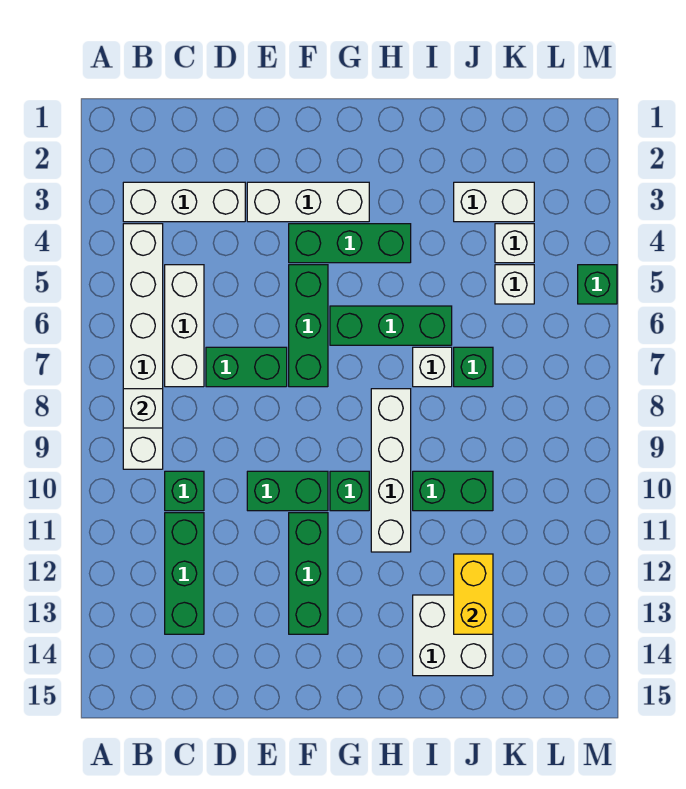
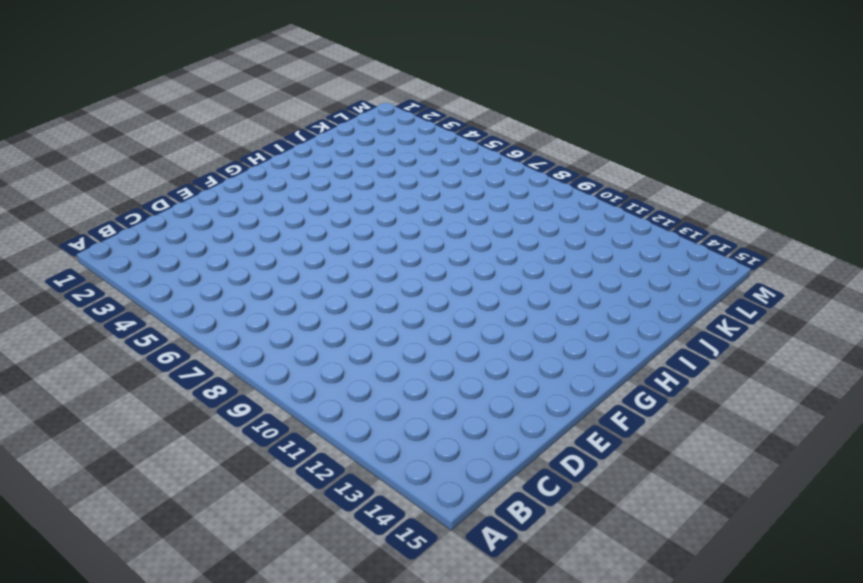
none -> white 1x3 brick [123,182,245,222]
none -> white 1x6 brick [123,224,163,469]
none -> white 1x3 brick [165,265,204,387]

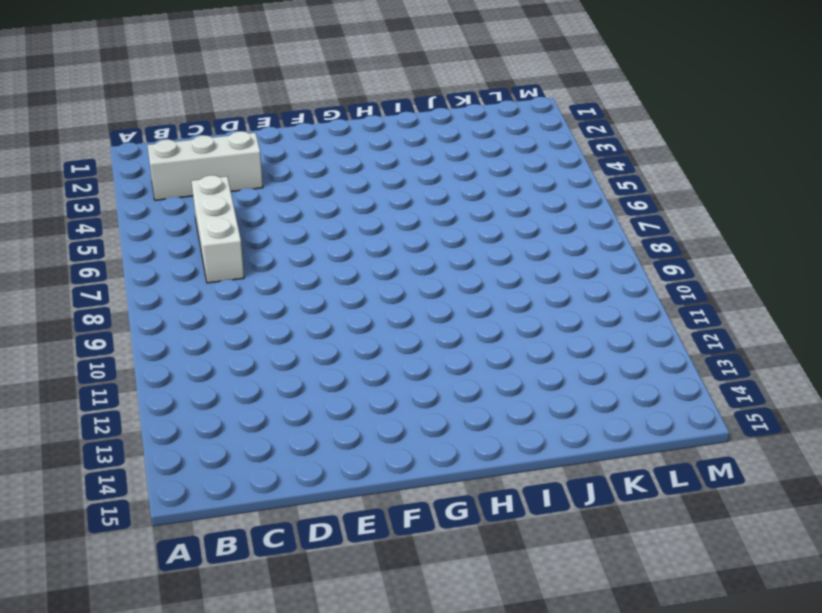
none -> white 1x6 brick [123,224,163,469]
none -> green 1x1 brick [165,471,204,511]
none -> green 1x3 brick [165,513,204,634]

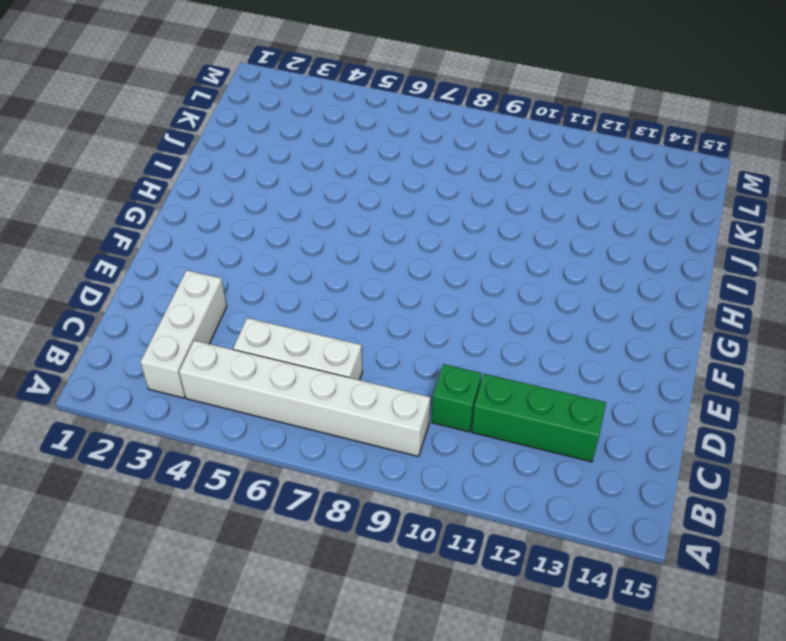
none -> green 1x2 brick [206,347,287,387]
none -> white 1x3 brick [247,182,369,222]
none -> green 1x2 brick [247,471,328,511]

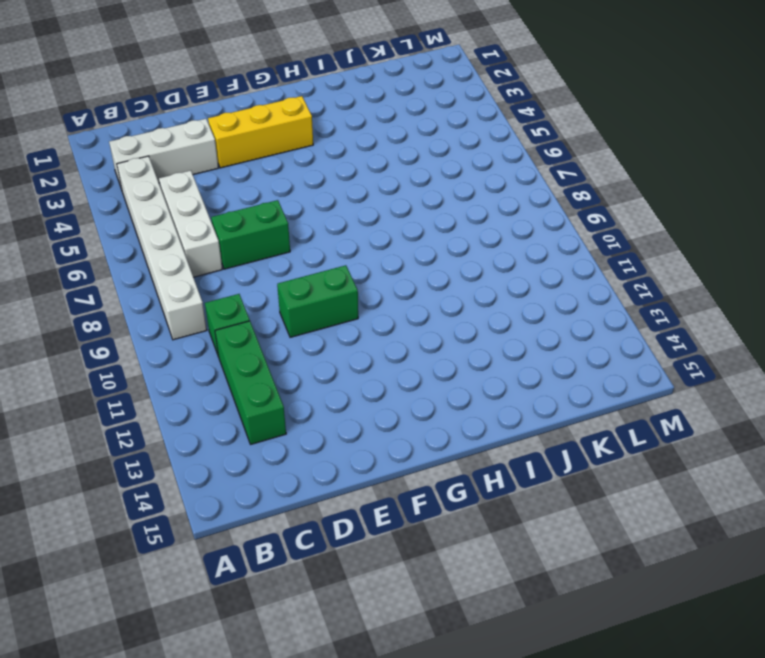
yellow 1x3 brick [208,96,313,168] -> white 1x3 brick [247,182,369,222]
none -> green 1x3 brick [289,224,411,263]
none -> green 1x3 brick [289,265,328,387]
none -> green 1x3 brick [289,513,328,634]

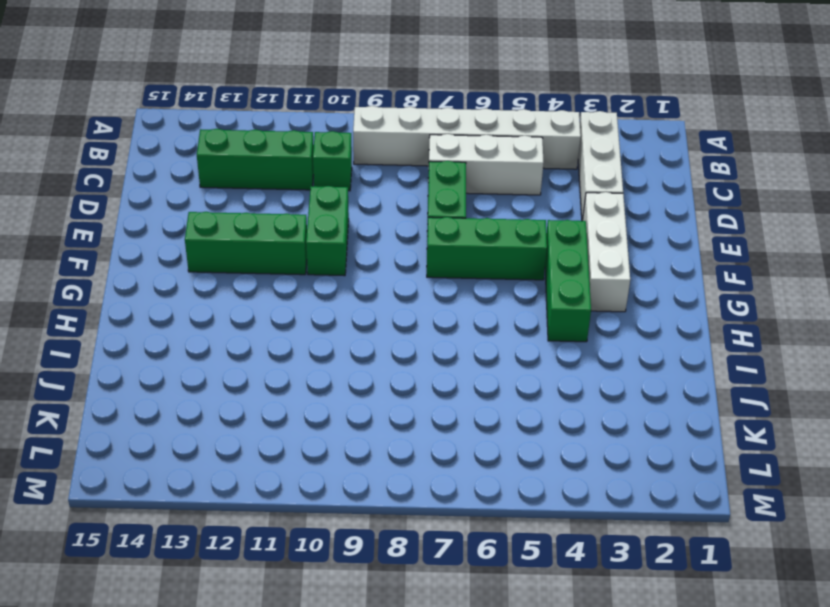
none -> green 1x3 brick [330,306,452,345]
none -> green 1x1 brick [330,471,369,511]
none -> white 1x4 brick [371,389,411,552]

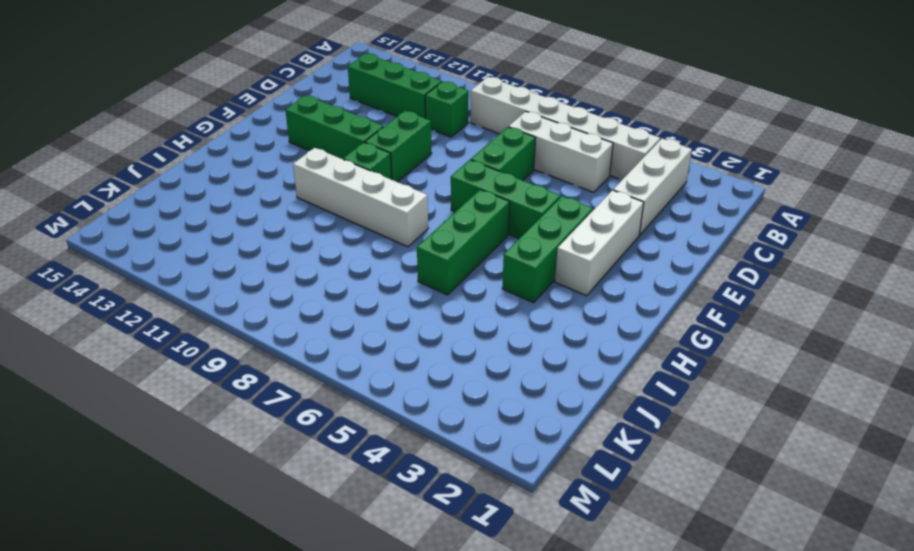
none -> white 1x1 brick [413,347,452,387]
none -> green 1x2 brick [413,471,493,511]
none -> white 2x2 brick [413,595,493,676]

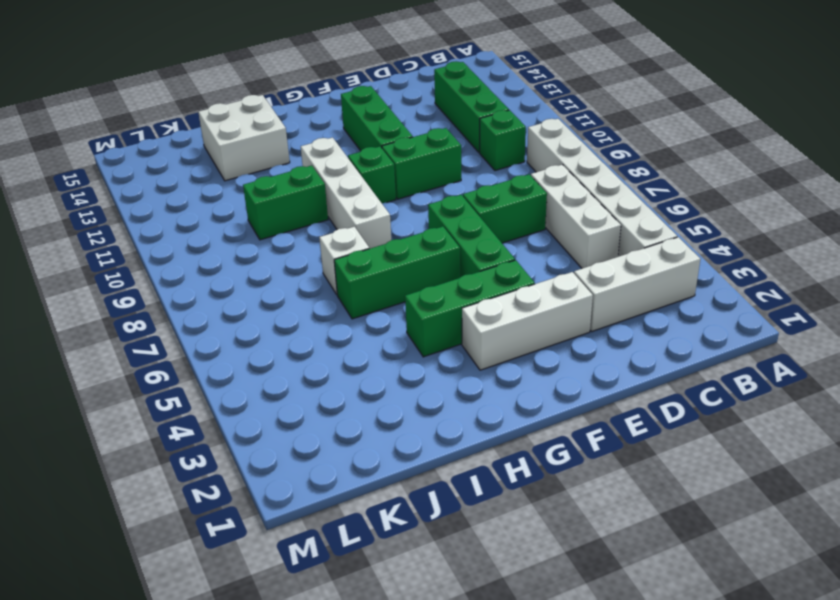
none -> white 1x2 brick [454,182,534,222]
none -> green 1x1 brick [454,347,493,387]
none -> white 1x1 brick [495,224,534,263]

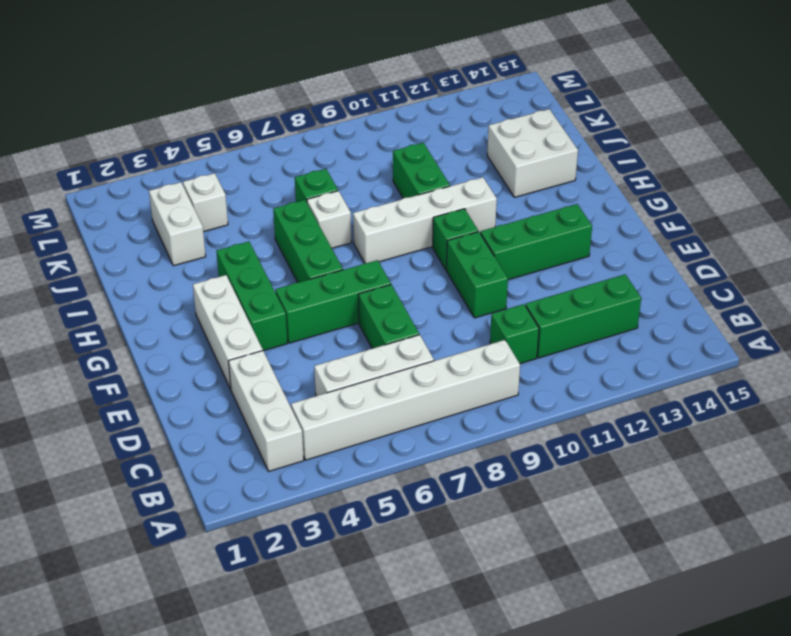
none -> white 1x1 brick [495,265,534,304]
none -> green 1x1 brick [578,265,617,304]
none -> white 1x1 brick [123,389,163,428]

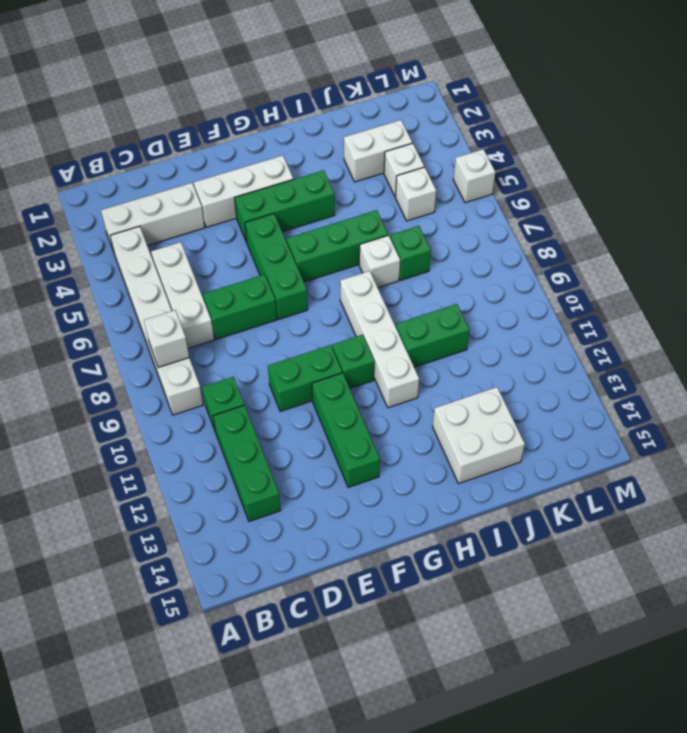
white 1x1 brick [453,149,496,203] -> green 1x1 brick [578,265,617,304]
none -> yellow 1x2 brick [454,554,493,634]

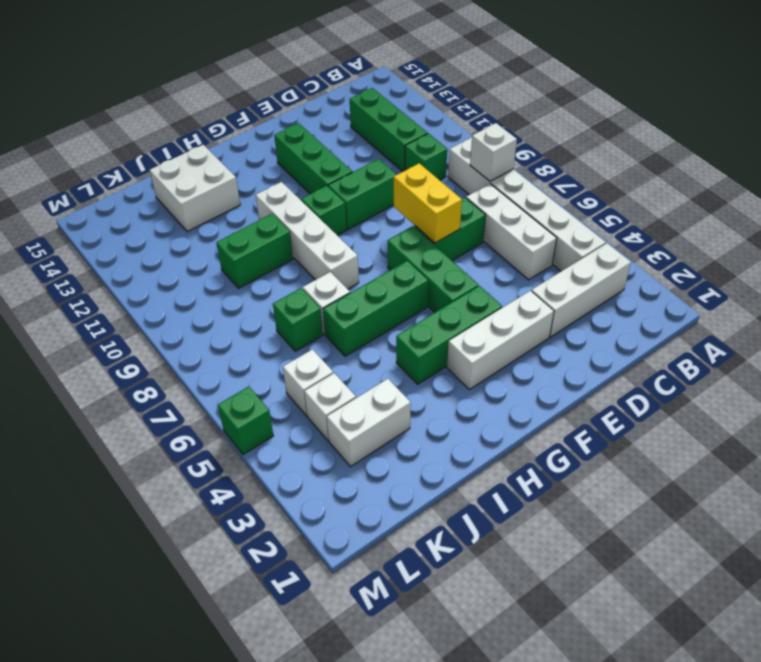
yellow 1x2 brick [394,163,462,243] -> yellow 1x2 brick moved to [454,554,493,634]

